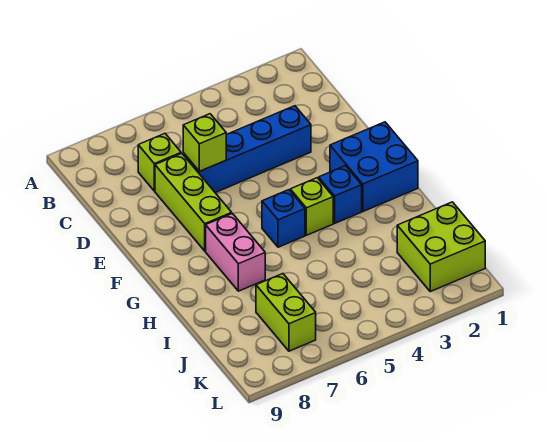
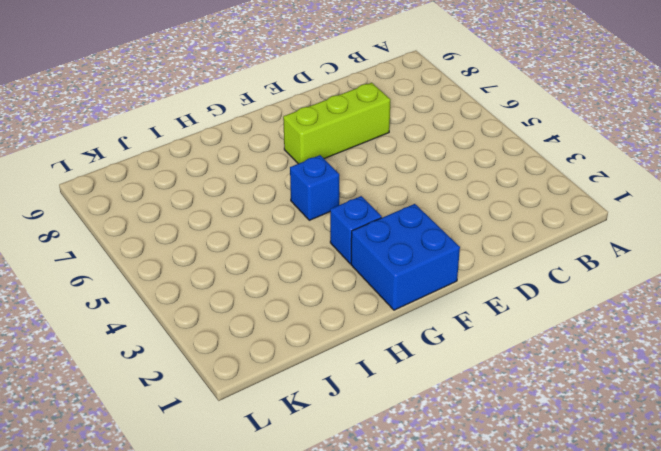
none -> lime 1x1 brick [138,134,181,191]
none -> blue 1x4 brick [183,106,311,193]

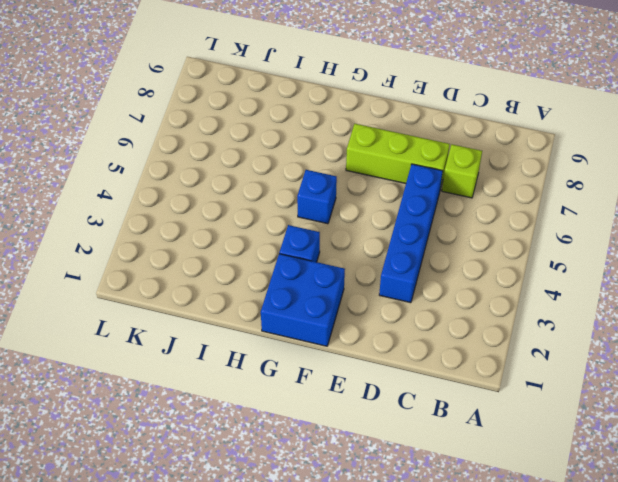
none -> lime 1x1 brick [290,178,333,235]
none -> pink 1x2 brick [206,213,265,291]

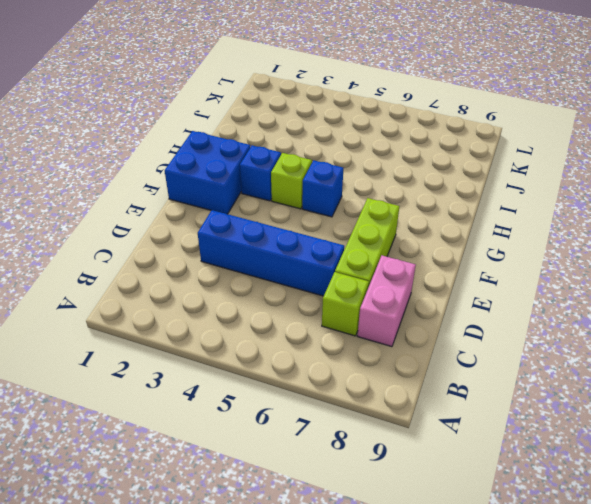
pink 1x2 brick [358,256,416,347] -> pink 1x2 brick moved to [206,213,265,291]
none -> lime 2x2 brick [397,202,485,292]
none -> lime 1x2 brick [256,274,316,351]

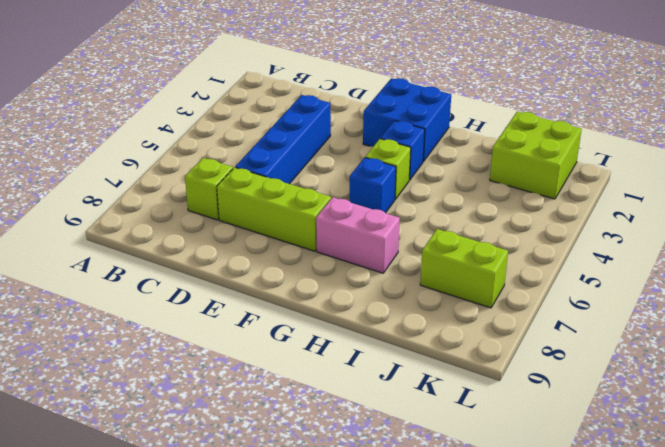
none -> lime 1x1 brick [183,114,227,171]

